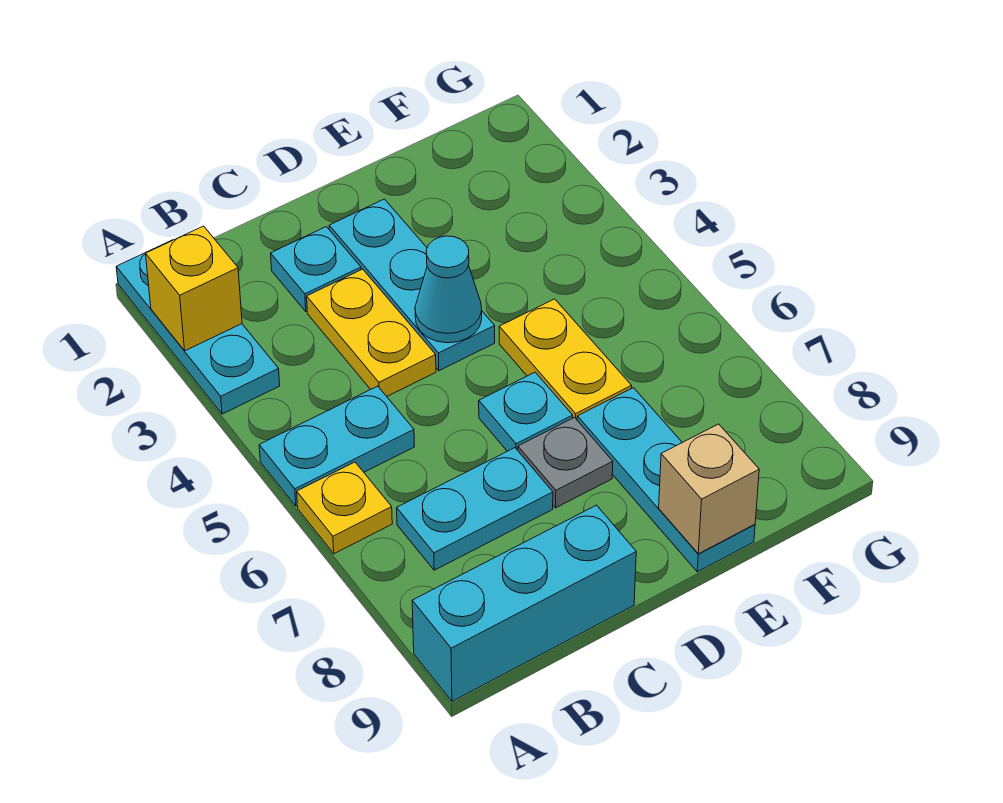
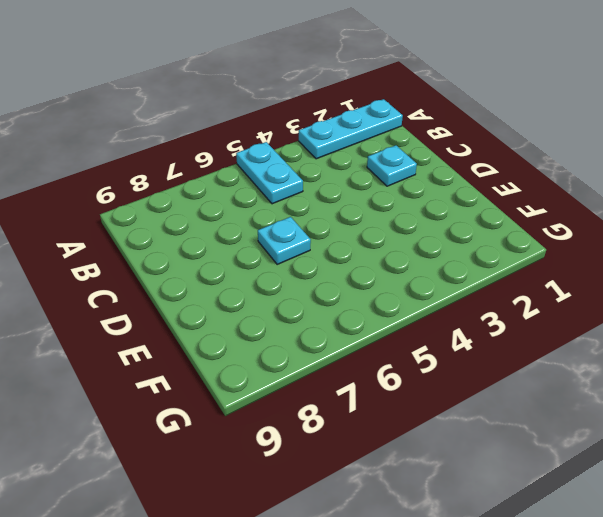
none -> yellow 1x1 plate [297,462,392,554]
none -> cyan 1x3 brick [412,505,636,701]
none -> cyan 1x2 plate [397,448,553,570]

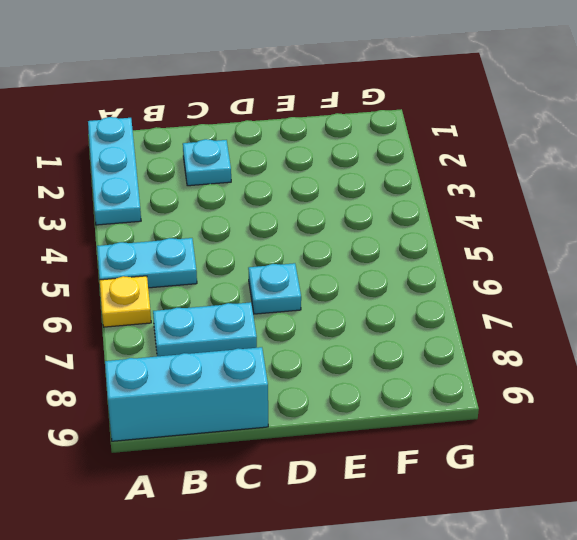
none -> yellow 1x2 plate [307,269,436,396]
none -> cyan 1x3 plate [329,199,495,371]
none -> grey 1x1 plate [518,418,613,508]

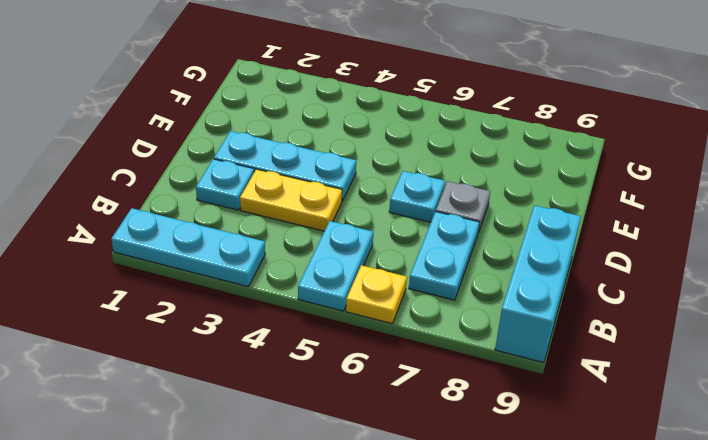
none -> yellow 1x2 plate [499,299,632,419]
none -> cyan 1x3 plate [577,388,755,572]
none -> yellow 1x1 brick [146,226,242,351]

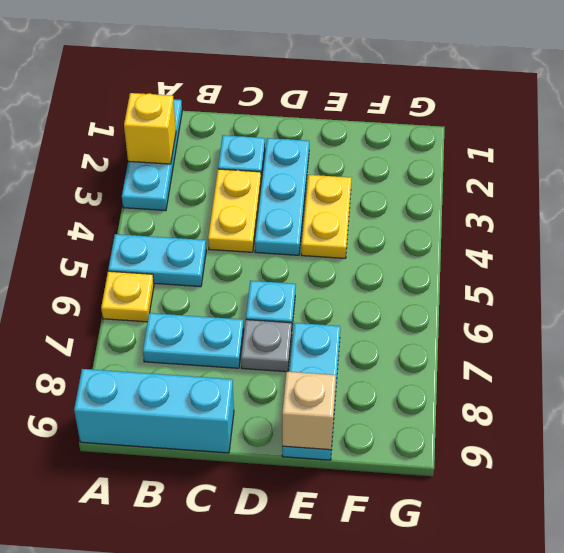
yellow 1x2 plate [301,175,351,258] -> yellow 1x2 plate moved to [499,299,632,419]
none -> cyan 1x1 cone [415,236,482,343]

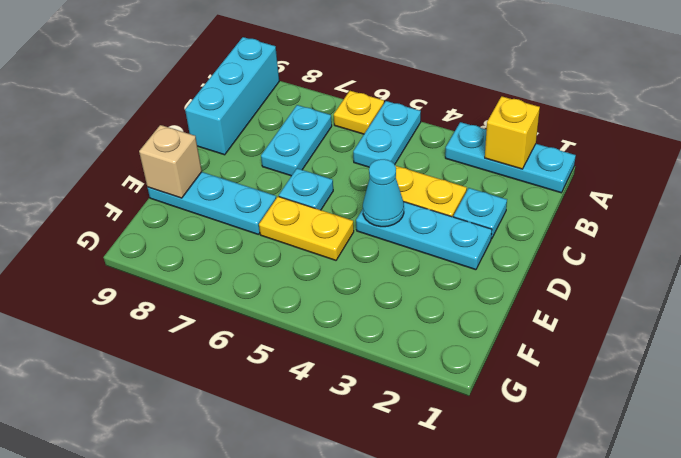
none -> grey 1x1 plate [518,418,613,508]

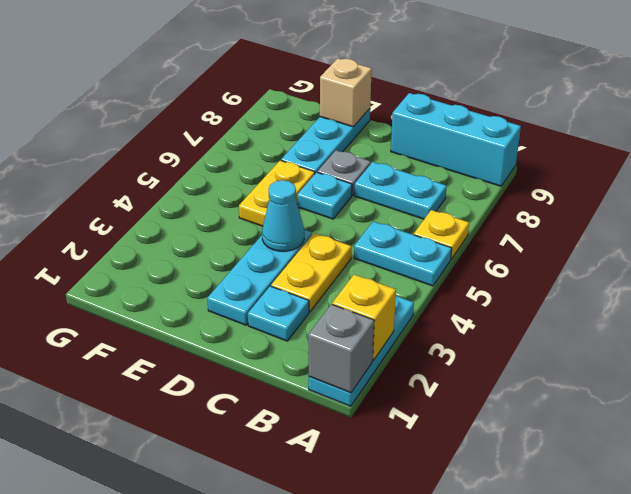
grey 1x1 brick [308,304,374,393] -> none

